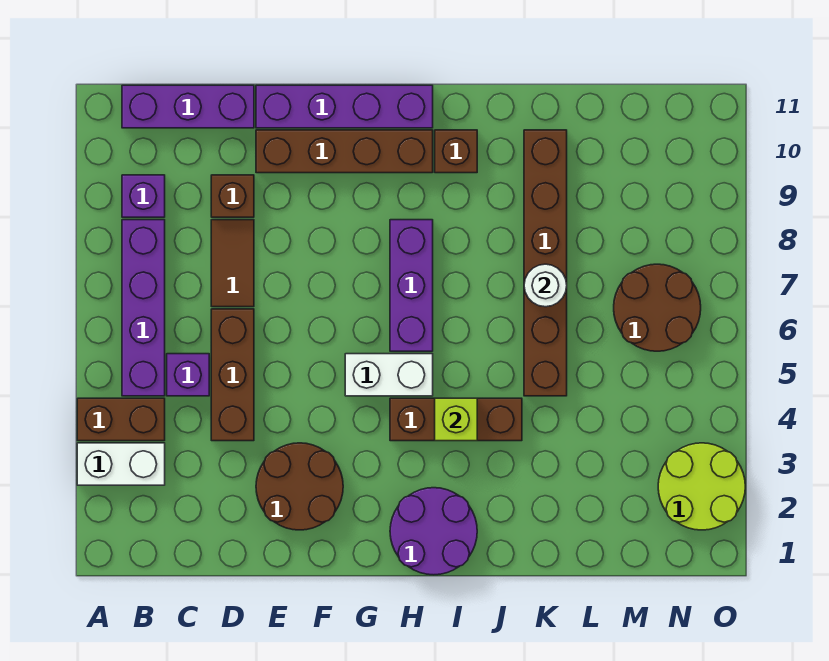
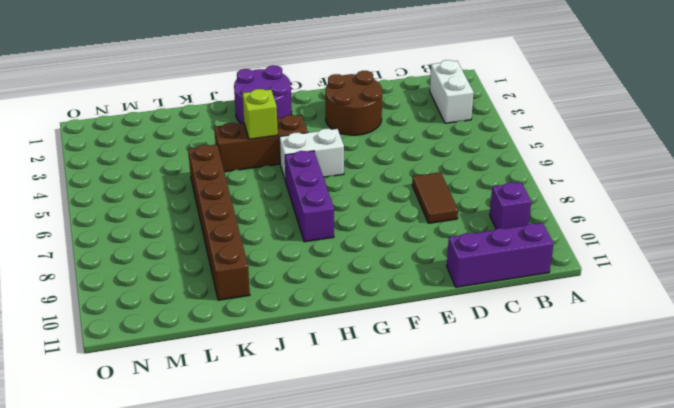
white 1x2 brick [430,60,474,123] -> white 1x2 brick turned to [77,443,165,485]
none -> brown 1x2 brick [77,398,165,441]
none -> purple 1x4 brick [122,220,165,396]
none -> purple 1x1 brick [167,354,209,396]

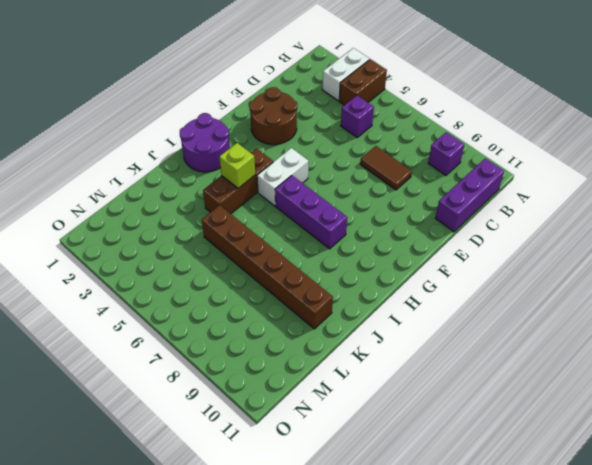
none -> purple 1x4 brick [122,220,165,396]
none -> brown 1x3 brick [211,309,254,441]
none -> brown 1x1 brick [211,175,254,217]

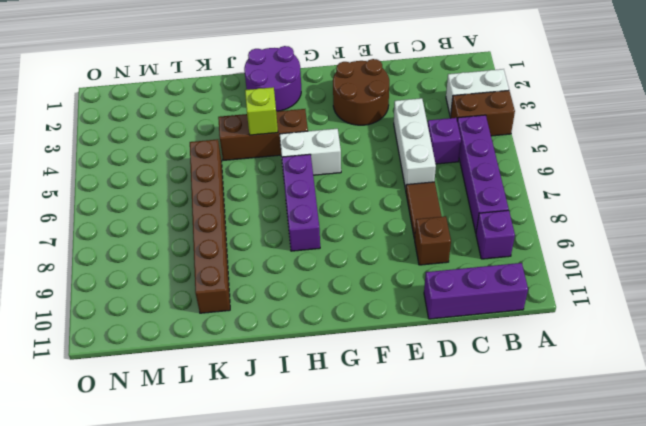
white 1x3 brick [394,98,436,190] -> brown 1x3 brick [211,309,254,441]
none -> brown 1x4 brick [256,130,433,173]
none -> purple 1x4 brick [256,85,433,128]
none -> brown 1x1 brick [435,130,477,173]

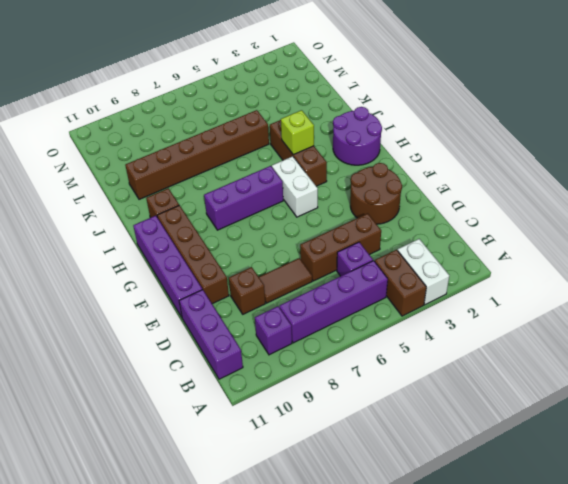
none -> brown 2x2 round brick [614,264,701,351]
none -> lime 2x2 round brick [658,443,745,530]
none -> white 1x1 round brick [524,264,567,307]

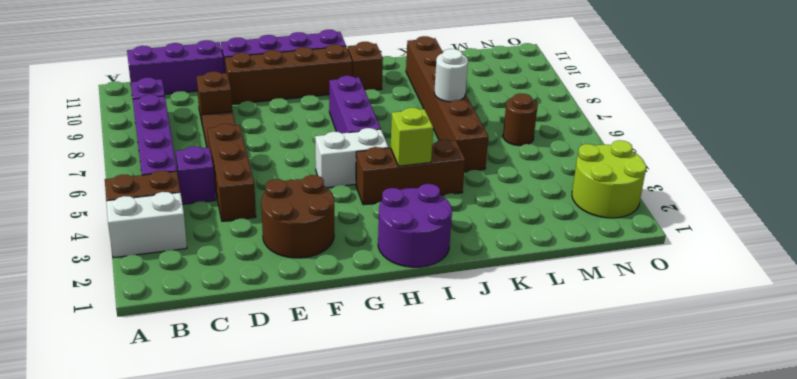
brown 1x1 round brick [503,93,538,146] -> brown 2x2 round brick [614,264,701,351]

